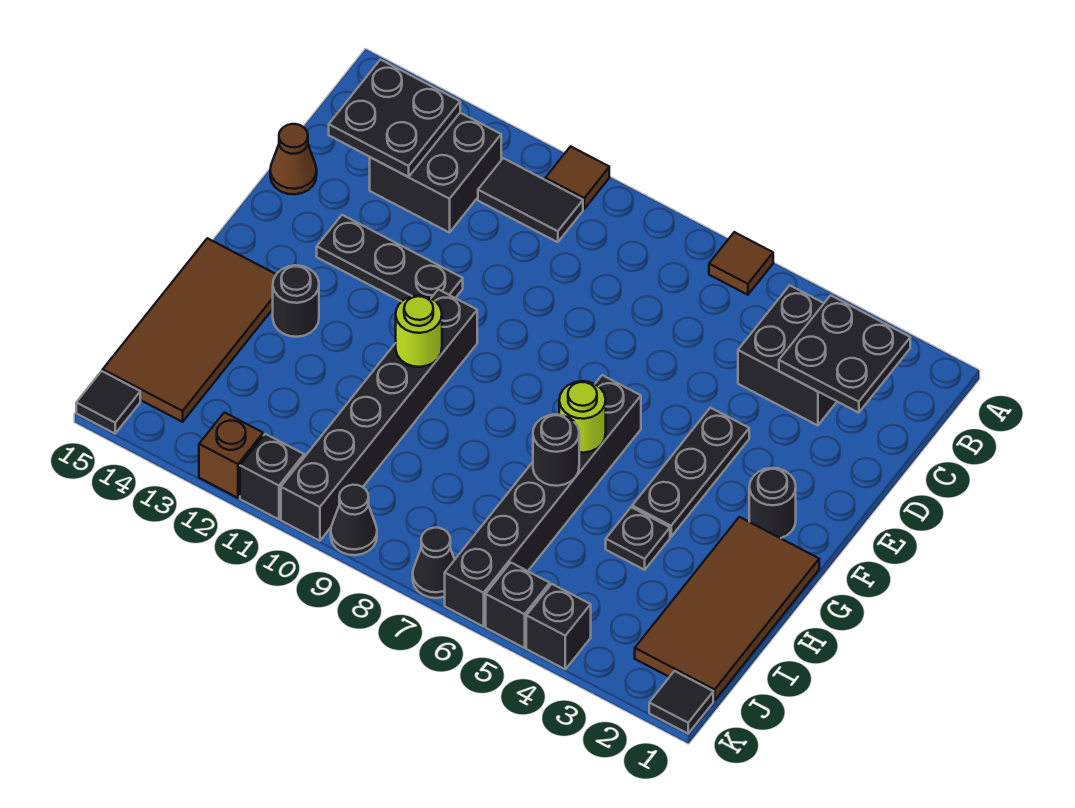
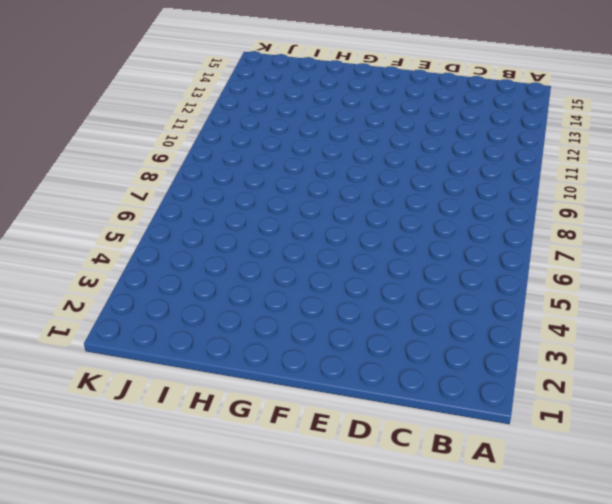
none -> brown 1x1 tile [709,232,773,295]
none -> brown 1x1 tile [545,146,609,209]
none -> black 2x2 brick [738,285,837,425]

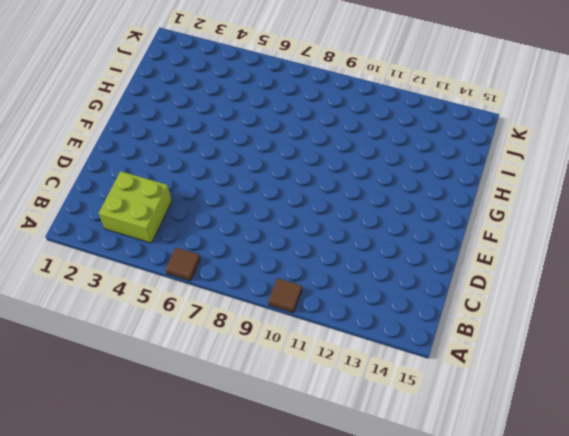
lime 2x2 brick [99,171,172,243] -> black 2x2 brick [738,285,837,425]
none -> black 1x2 tile [478,158,583,242]
none -> black 2x2 brick [370,113,501,233]
none -> brown 1x1 cone [270,124,317,194]

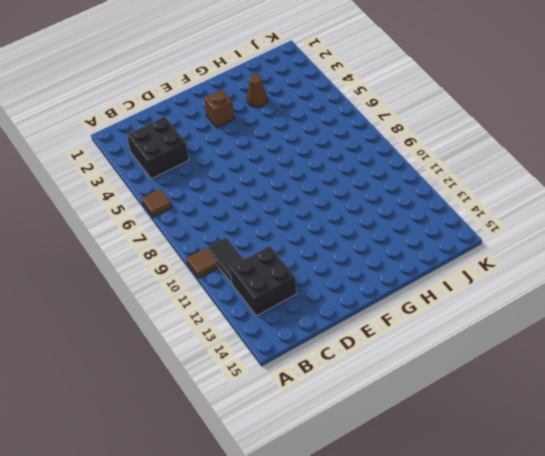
brown 1x1 brick [204,89,234,128] -> brown 1x1 brick moved to [199,412,263,498]
brown 1x1 cone [247,74,267,107] -> brown 1x1 cone moved to [270,124,317,194]
none -> black 1x3 plate [632,408,749,537]
none -> black 1x3 plate [317,215,463,302]
none -> black 1x1 round brick [749,468,796,538]

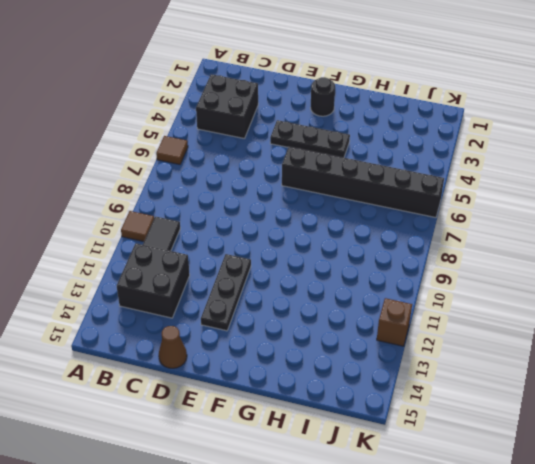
none -> black 1x6 brick [281,289,477,541]
none -> brown 2x4 tile [635,517,819,700]
none -> black 1x1 round brick [273,265,319,337]

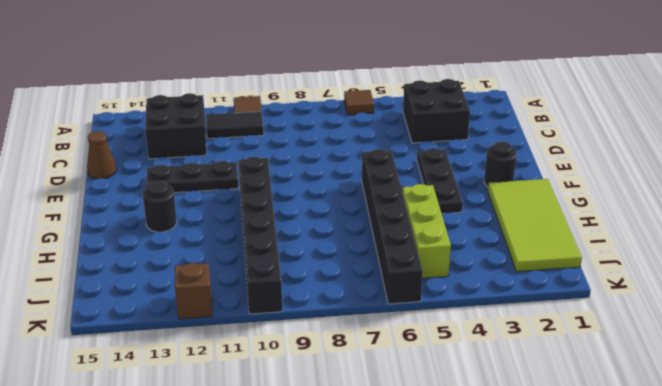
lime 2x4 tile [488,179,582,272] -> brown 2x4 tile [635,517,819,700]
lime 1x3 brick [402,184,451,278] -> none
none -> brown 2x4 tile [103,238,276,422]
none -> black 1x1 plate [606,507,670,570]
none -> black 1x1 tile [649,671,713,734]

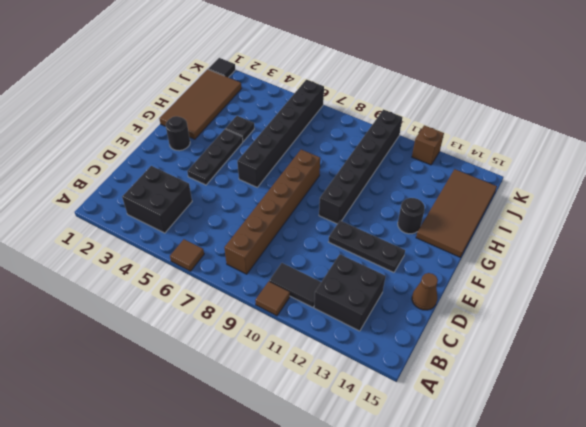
brown 1x6 brick [224,150,320,274] -> none
none -> black 1x1 brick [526,584,591,669]
none -> black 1x1 brick [486,563,550,648]
none -> black 1x1 cone [413,528,455,598]

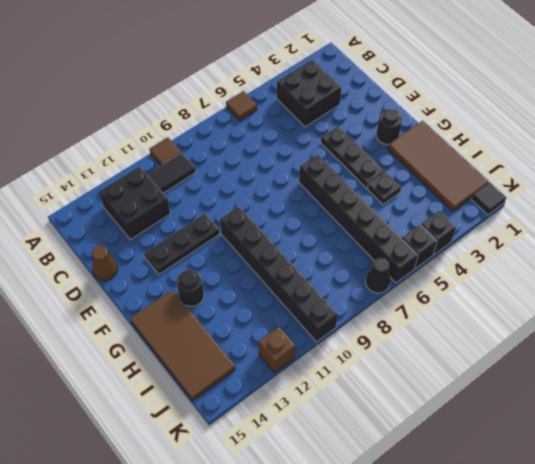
none -> black 1x1 cone [331,485,377,555]
none -> black 1x1 brick [240,434,304,519]
none -> black 1x1 tile [76,371,140,433]

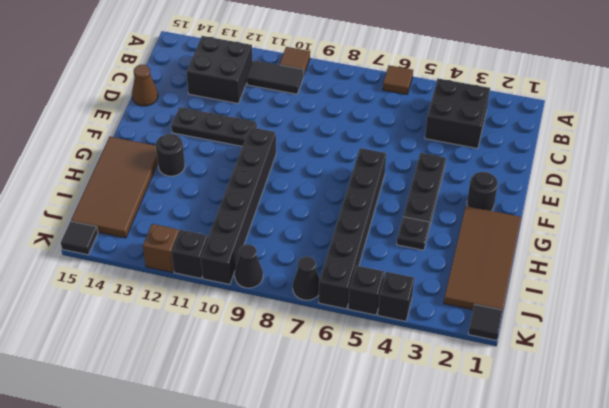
none -> black 2x2 plate [779,295,910,413]
none -> black 2x2 plate [329,60,460,177]
none -> lime 1x1 round brick [559,381,606,453]

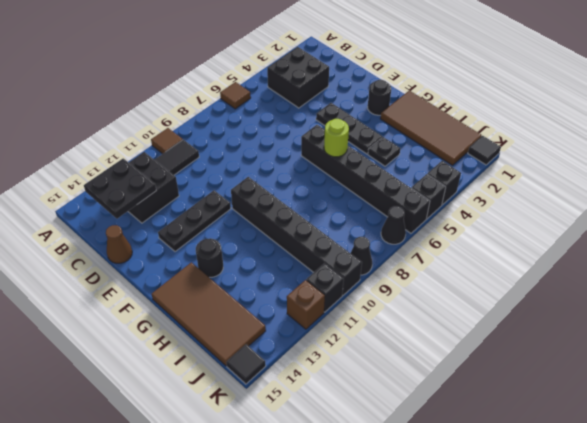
none -> black 2x2 plate [779,295,910,413]
none -> lime 1x1 round brick [396,295,442,367]
none -> black 1x1 round brick [533,414,579,486]

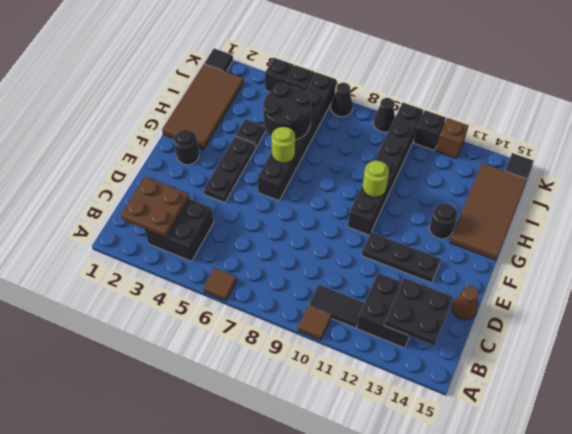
brown 2x2 plate [121,177,189,238] -> black 2x2 plate [779,295,910,413]
black 2x2 round brick [263,83,311,140] -> black 1x1 round brick [533,414,579,486]

